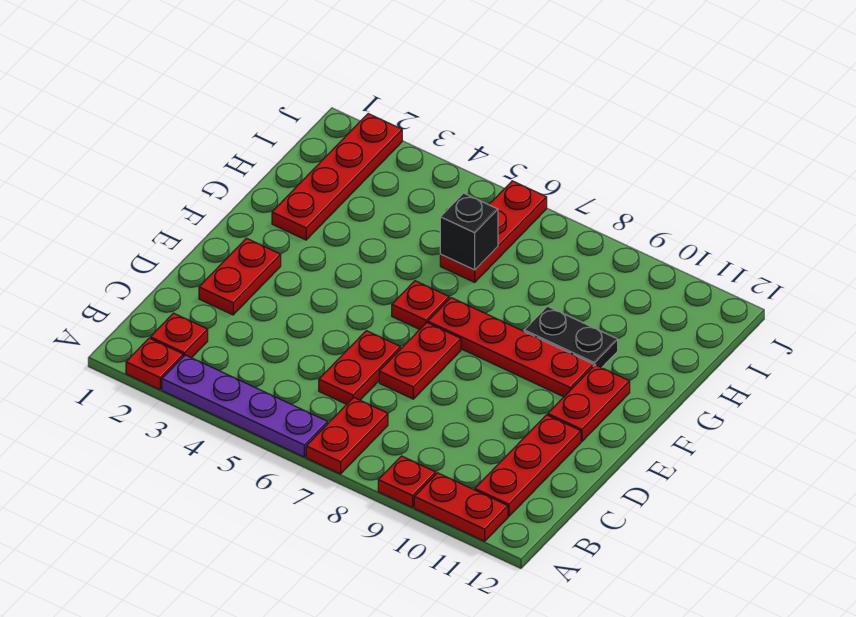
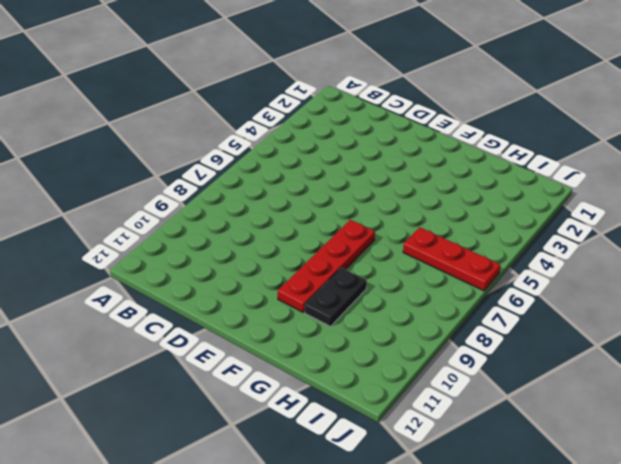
none -> red 1x1 plate [126,338,183,390]
none -> purple 1x4 plate [162,355,328,457]
none -> red 1x2 plate [306,397,388,474]

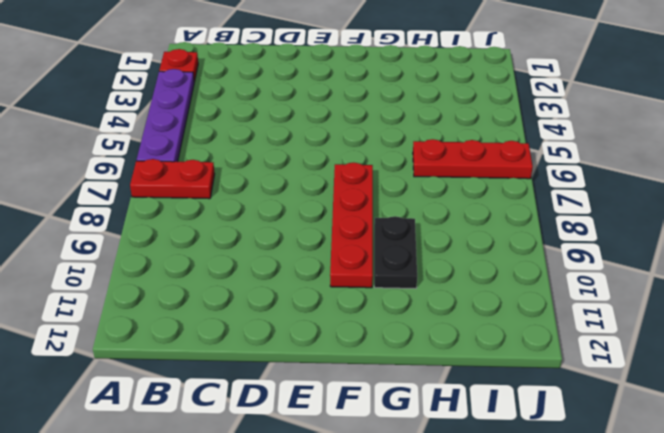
none -> red 1x1 plate [378,456,436,508]
none -> red 1x2 plate [414,473,508,541]
none -> red 1x1 plate [150,313,208,358]

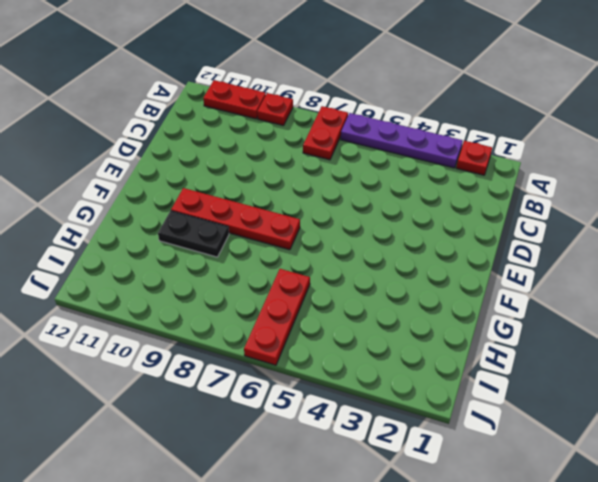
none -> red 1x1 plate [150,313,208,358]
none -> red 1x3 plate [475,415,581,516]
none -> red 1x2 plate [319,331,401,404]

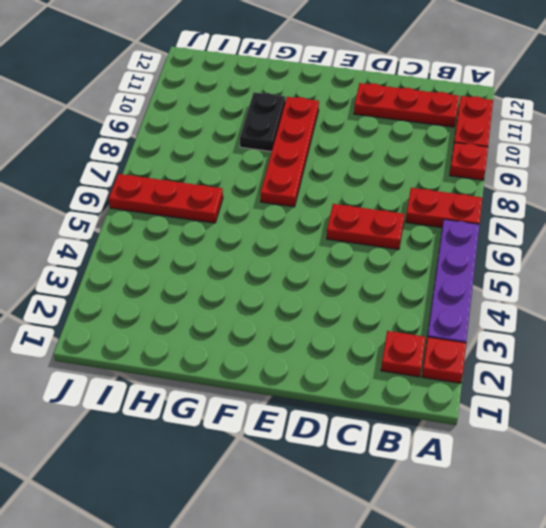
none -> red 1x2 plate [199,238,281,315]
none -> red 1x2 plate [379,323,461,399]
none -> red 1x2 plate [548,365,630,441]

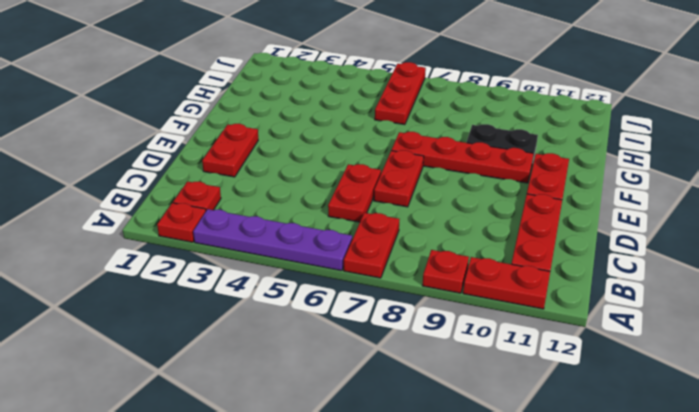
none -> red 1x1 plate [392,281,449,329]
none -> red 1x4 plate [272,114,402,240]
none -> black 1x1 brick [440,193,498,270]

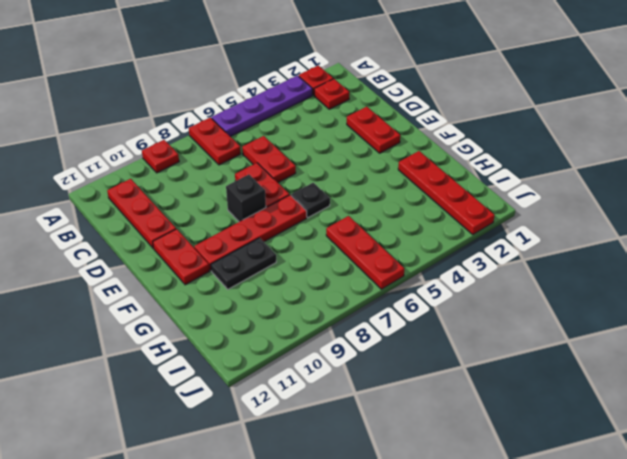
black 1x1 brick [226,175,266,222] -> black 1x1 brick moved to [440,193,498,270]
black 1x1 plate [291,183,330,218] -> red 1x1 plate [392,281,449,329]
none -> red 1x2 plate [414,473,508,541]

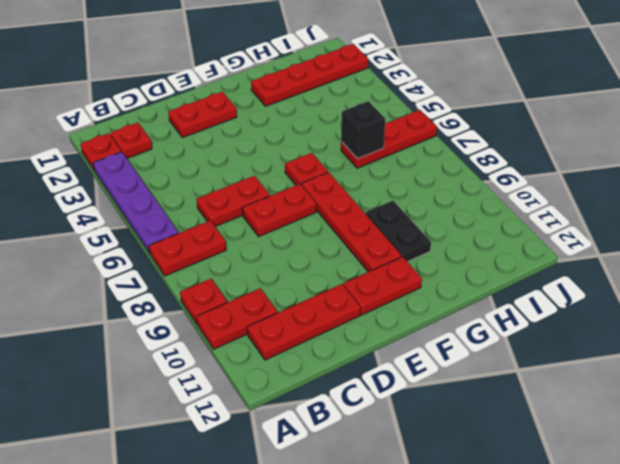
red 1x2 plate [196,288,278,349] -> red 1x2 plate turned to [414,473,508,541]

